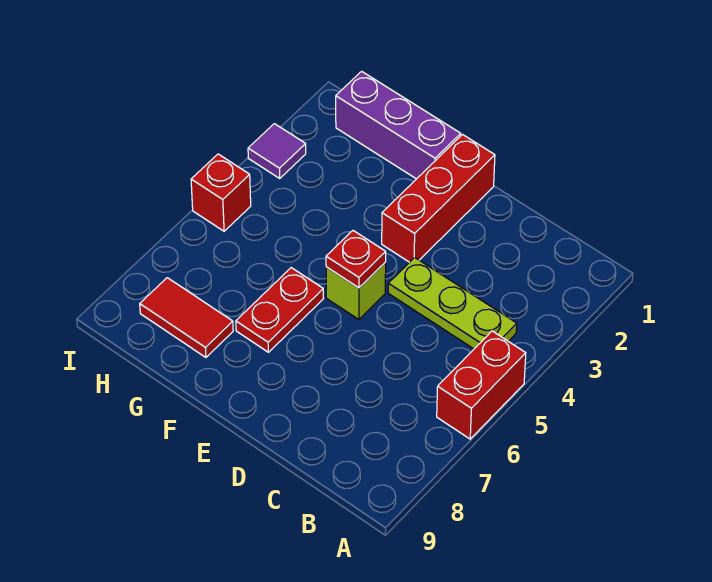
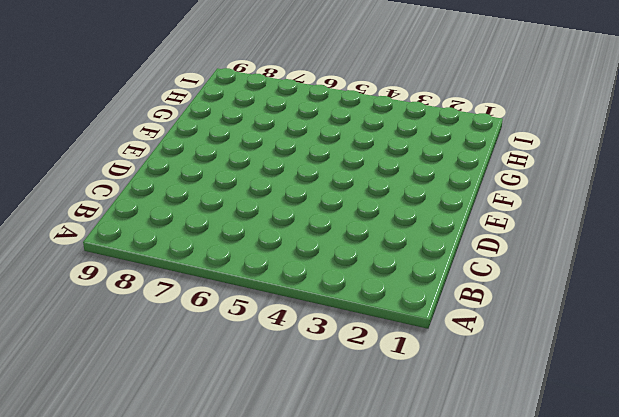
none -> red 1x2 brick [437,331,526,439]
none -> lime 1x3 plate [388,257,517,349]

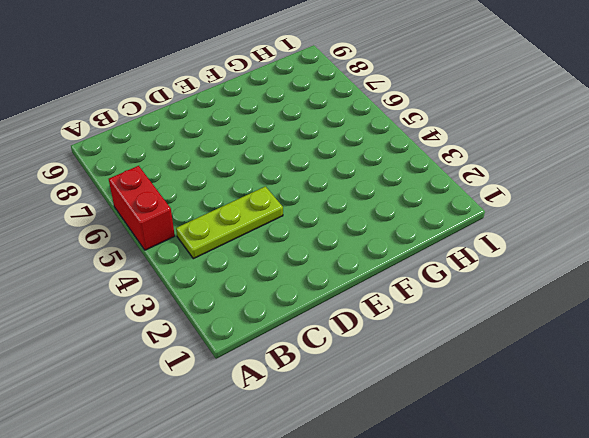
none -> red 1x3 brick [382,135,495,262]
none -> lime 1x1 brick [326,262,386,319]

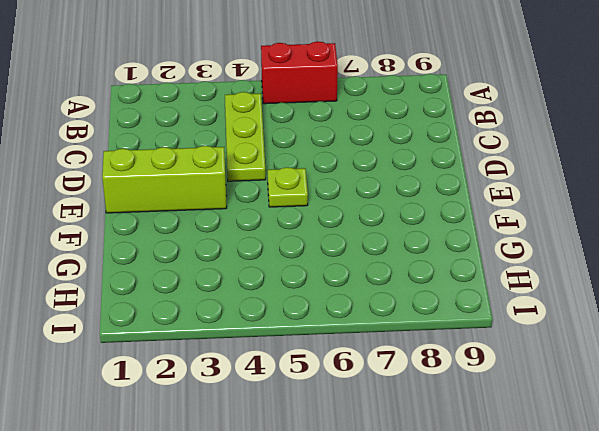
lime 1x3 brick [102,146,227,213] -> red 1x3 brick [382,135,495,262]
lime 1x1 plate [267,167,308,207] -> lime 1x1 brick [326,262,386,319]
none -> purple 1x3 brick [336,71,461,179]
none -> red 1x2 plate [236,268,324,352]

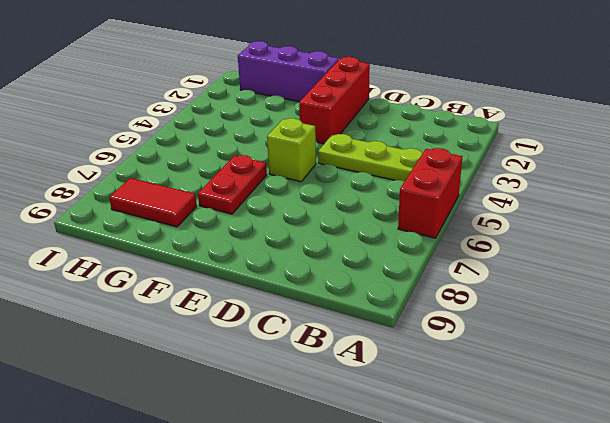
none -> purple 1x1 tile [248,124,306,178]
none -> red 1x1 brick [191,154,251,231]

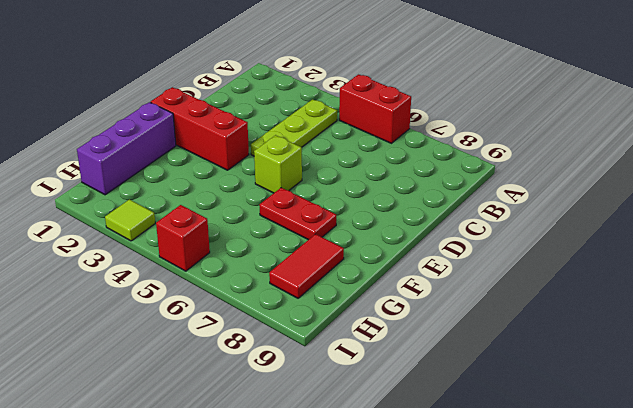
lime 1x1 tile [105,199,155,241] -> purple 1x1 tile [248,124,306,178]
none -> red 1x1 plate [326,231,386,288]

